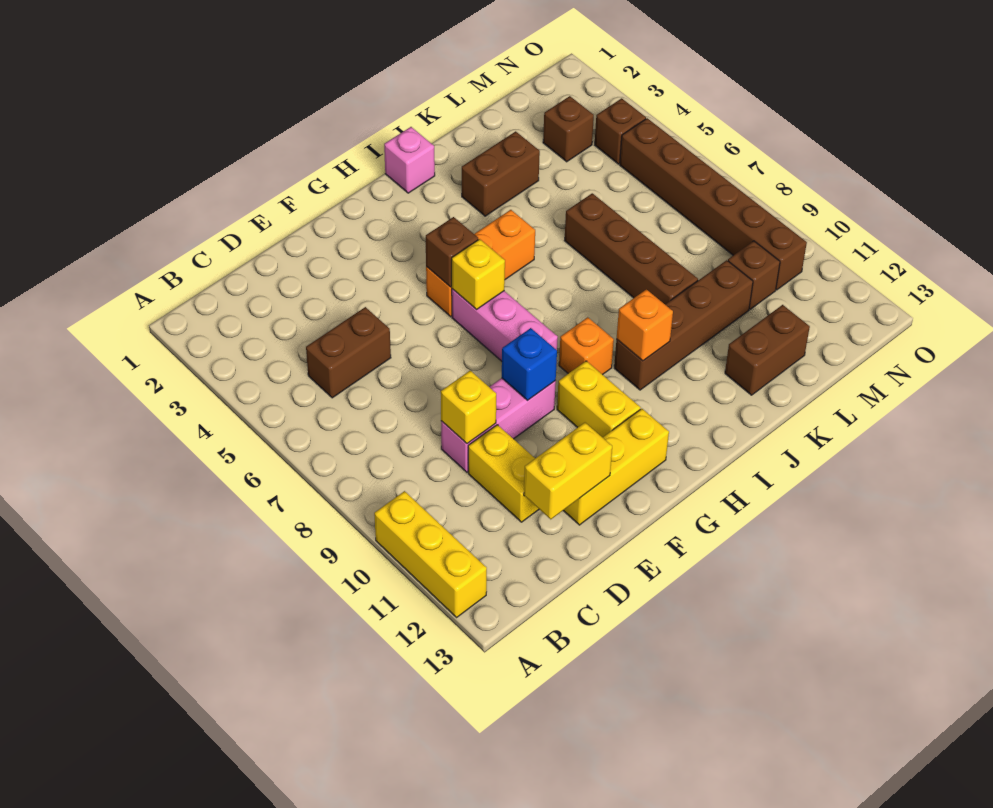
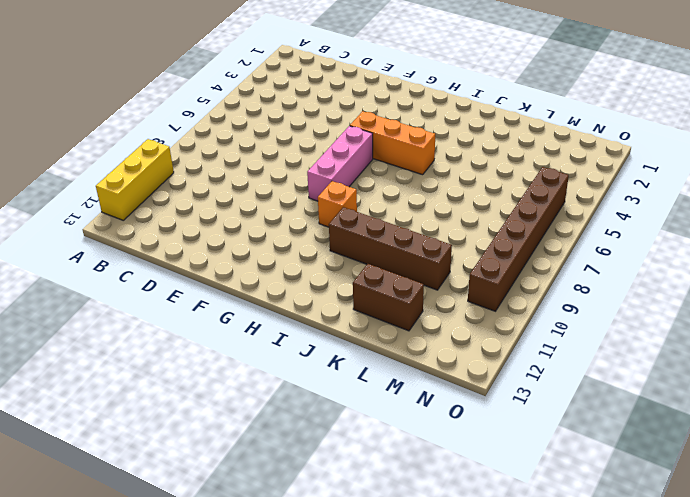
none -> brown 1x2 brick [306,307,391,398]
none -> pink 1x3 brick [441,378,556,472]
none -> yellow 1x2 brick [468,425,539,522]

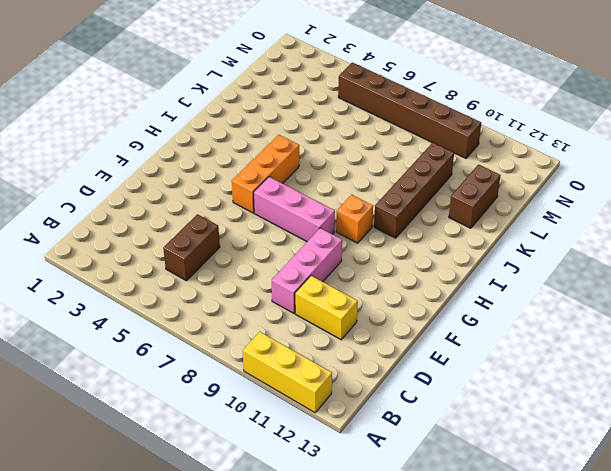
none -> yellow 1x3 brick [563,409,669,525]
none -> yellow 1x2 brick [557,361,641,437]
none -> pink 1x1 brick [384,127,435,193]

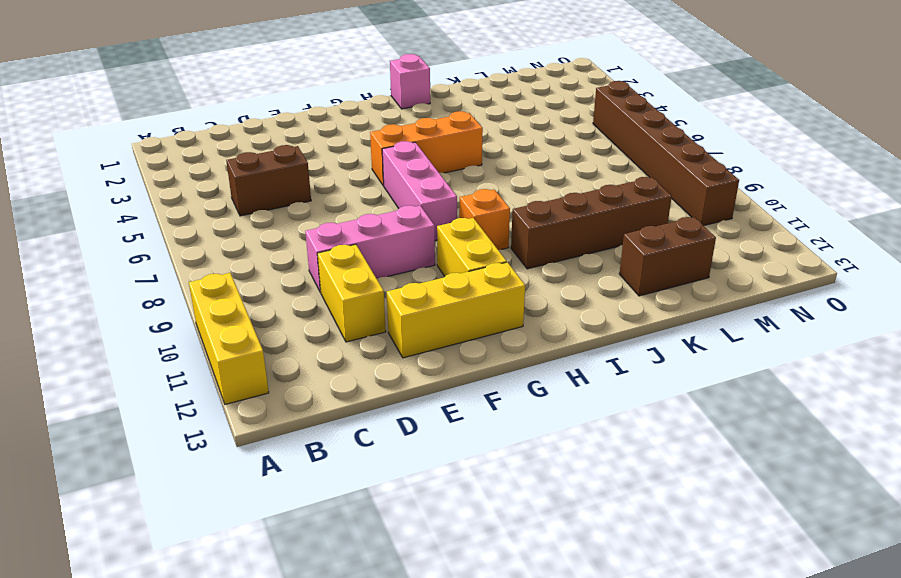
none -> brown 1x2 brick [462,131,540,216]
none -> brown 1x4 brick [564,193,698,304]
none -> brown 1x1 brick [543,96,594,162]

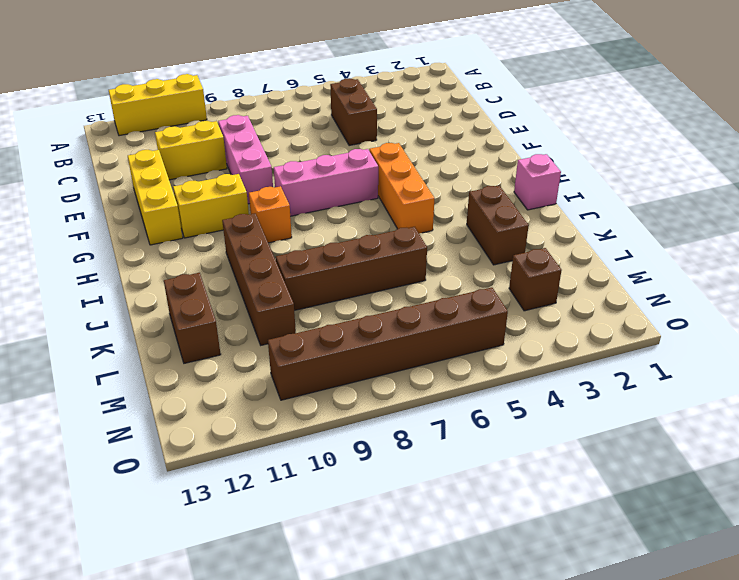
none -> brown 1x1 brick [728,241,780,309]
none -> brown 1x1 brick [595,98,646,164]
none -> yellow 1x1 brick [441,371,496,444]

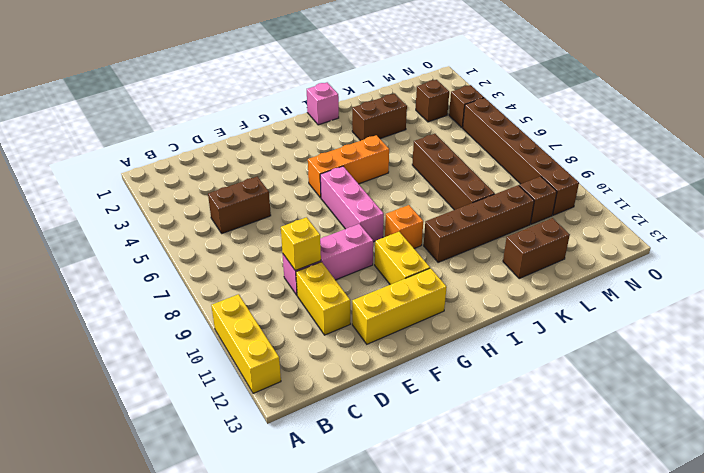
none -> yellow 1x2 brick [524,423,612,519]
none -> blue 1x1 brick [502,328,557,401]
none -> brown 1x1 brick [426,217,478,287]

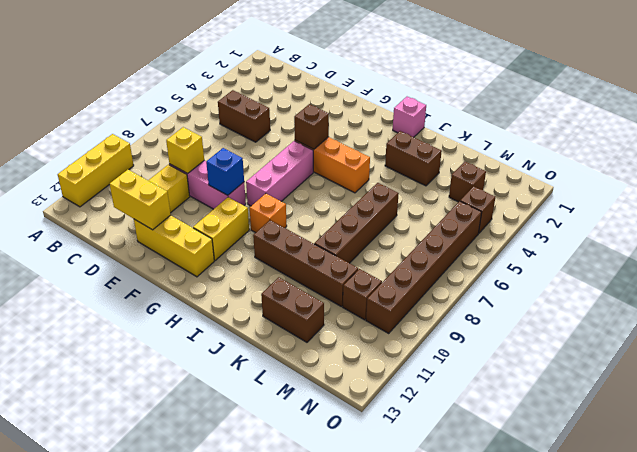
none -> yellow 1x1 brick [451,239,505,310]
none -> orange 1x1 brick [617,289,673,361]

